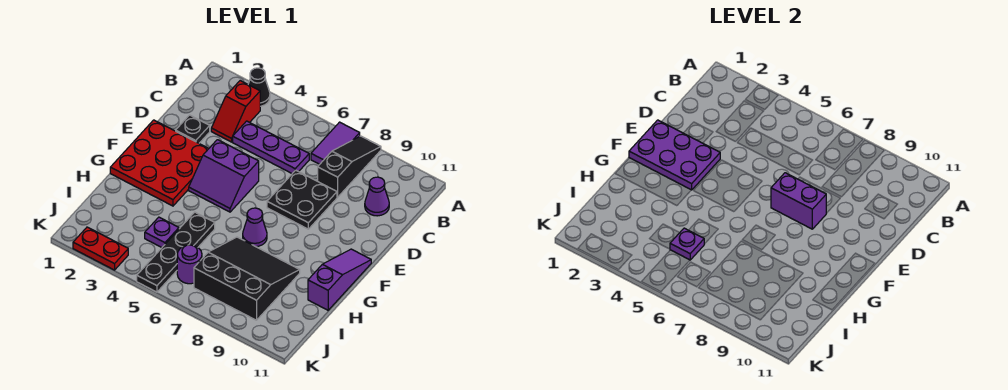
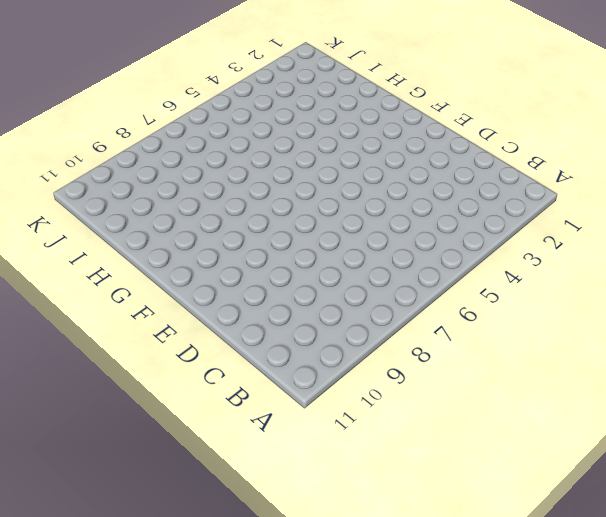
none -> black 1x1 cone [248,68,270,106]
none -> purple 1x2 tile [311,122,360,164]
none -> black 1x3 slope [318,136,381,197]

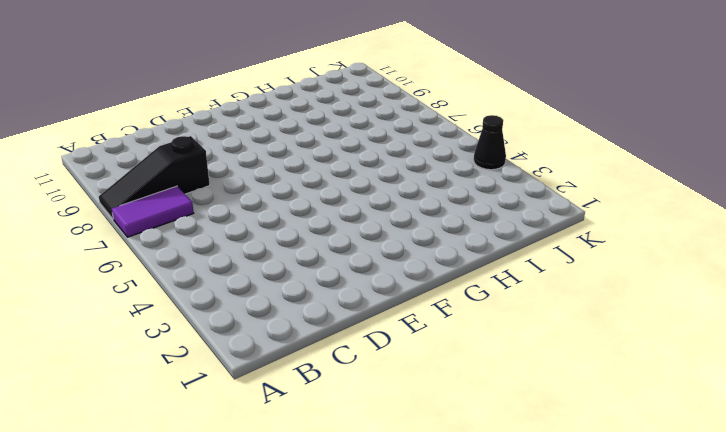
black 1x1 cone [474,115,506,170] -> black 1x1 cone moved to [248,68,270,106]
none -> red 1x2 slope [211,81,260,142]
none -> purple 1x3 plate [233,121,309,173]
none -> purple 1x1 cone [365,177,389,216]

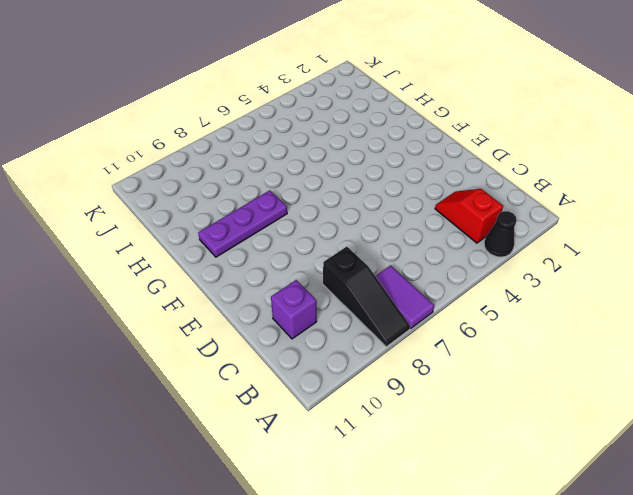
purple 1x1 brick [271,280,317,339] -> purple 1x1 cone [365,177,389,216]
purple 1x3 plate [198,190,287,257] -> purple 1x3 plate moved to [233,121,309,173]
none -> black 1x1 plate [176,115,210,143]
none -> black 2x2 plate [267,170,337,229]
none -> red 3x3 plate [110,120,209,206]

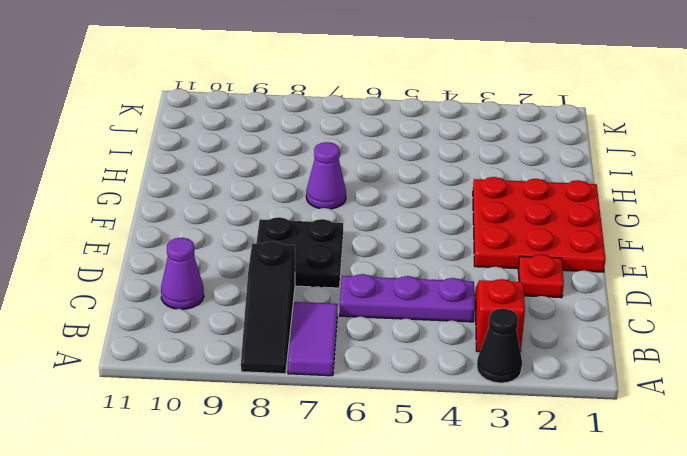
red 1x1 plate [518,254,564,298] -> black 1x1 plate [176,115,210,143]
none -> purple 2x2 slope [189,140,259,212]
none -> purple 1x3 slope [308,249,371,310]
none -> black 1x4 plate [137,212,215,292]

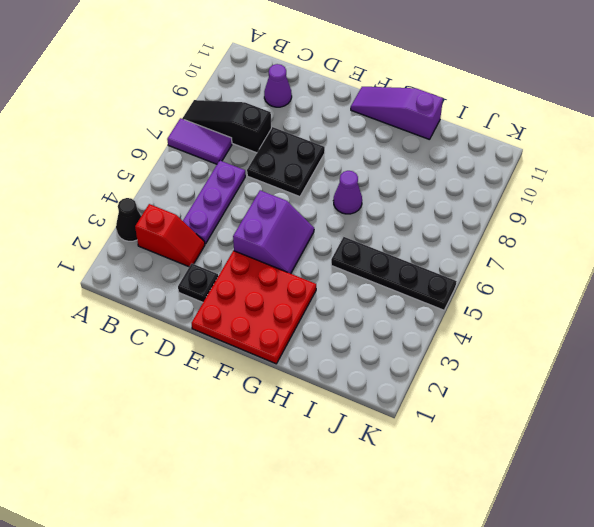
none -> black 3x3 slope [194,237,300,320]
none -> purple 1x1 plate [145,217,179,247]
none -> purple 1x1 round brick [177,245,202,284]

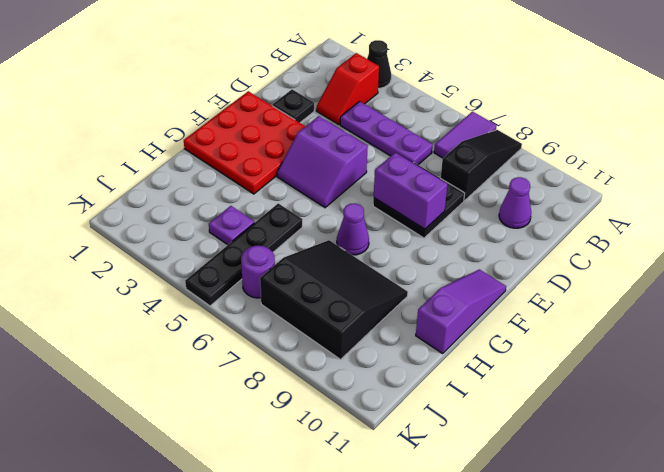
none -> red 1x2 plate [73,227,128,270]
none -> purple 2x3 plate [629,120,720,190]
none -> purple 1x1 plate [670,228,704,260]

